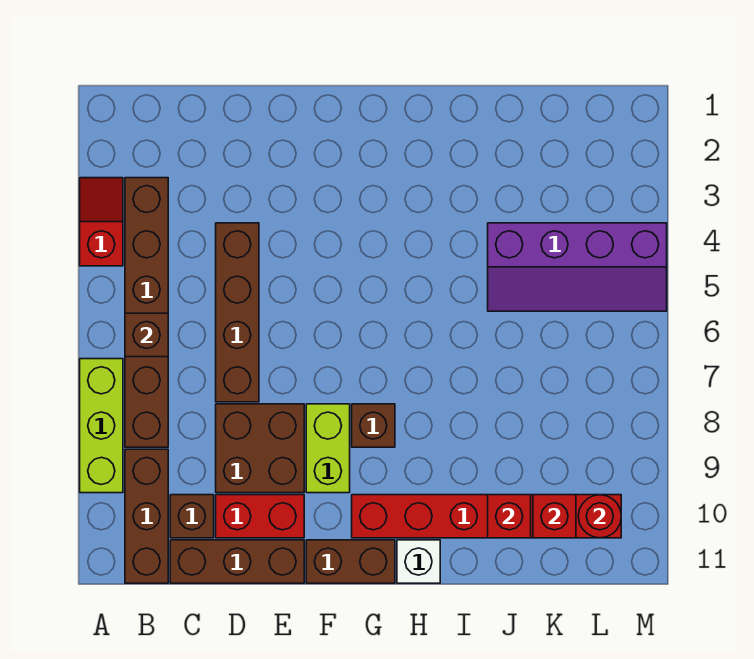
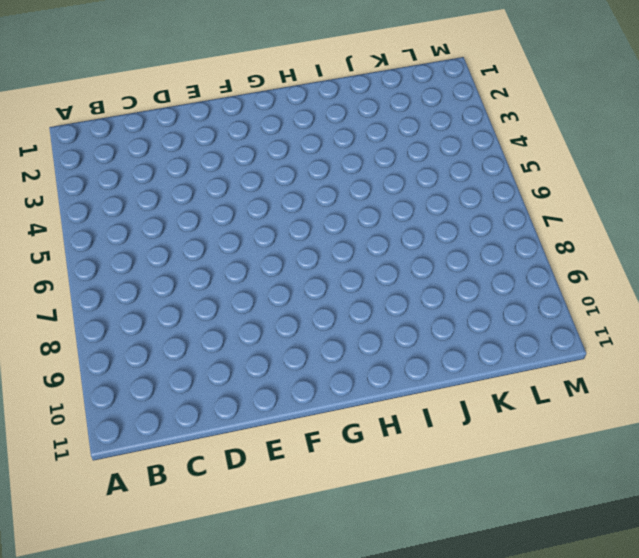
none -> red 1x2 slope [80,178,123,266]
none -> lime 1x3 brick [80,359,123,493]
none -> brown 1x6 brick [125,178,168,447]

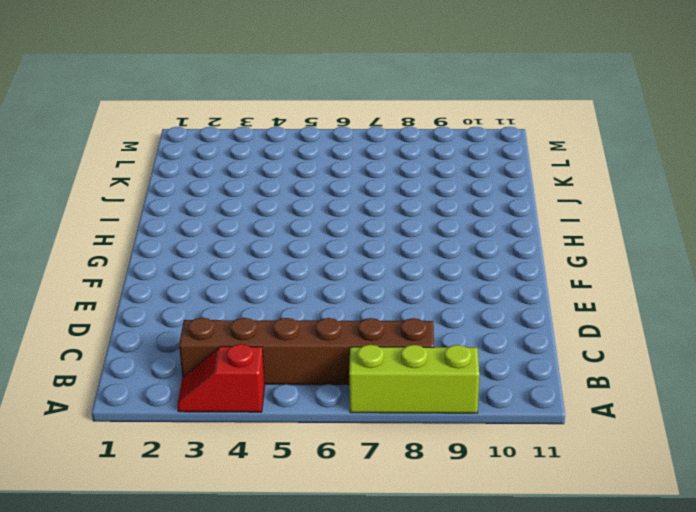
none -> brown 1x3 brick [125,449,168,583]
none -> brown 1x1 brick [170,495,214,538]
none -> brown 1x3 brick [170,540,304,583]

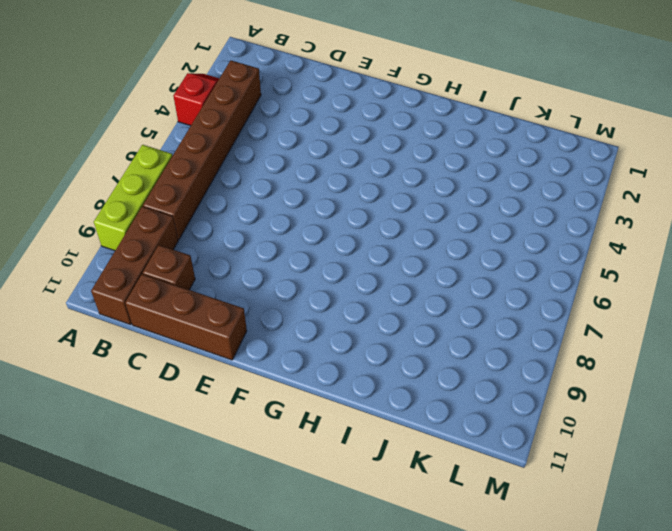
none -> brown 1x4 brick [216,223,259,402]
none -> brown 2x2 brick [216,404,304,493]
none -> red 1x2 brick [216,495,304,538]

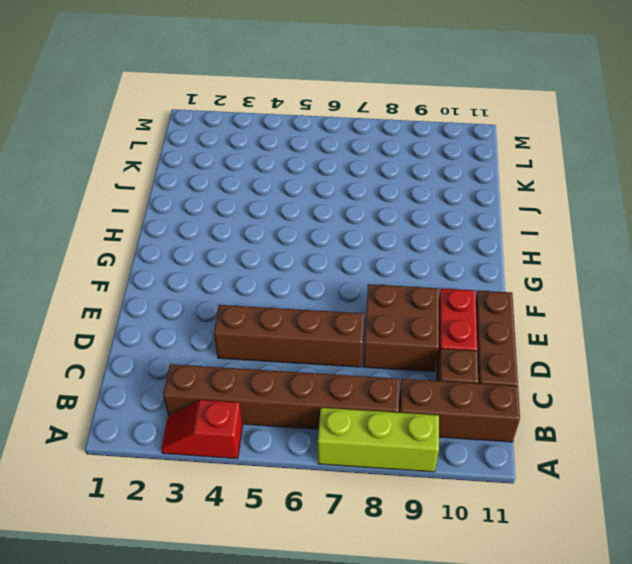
none -> lime 1x2 brick [306,404,350,493]
none -> brown 1x2 brick [306,540,395,583]
none -> brown 1x1 brick [352,404,395,447]

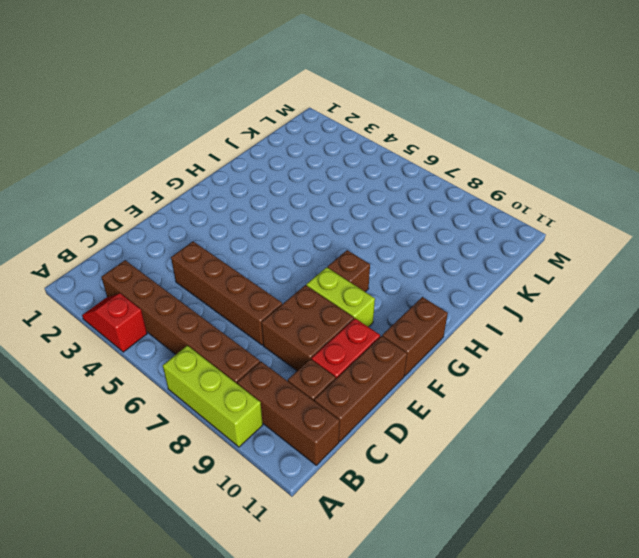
none -> red 1x6 brick [352,495,621,538]
none -> white 1x1 brick [397,540,440,583]
none -> purple 2x4 slope [488,223,667,311]

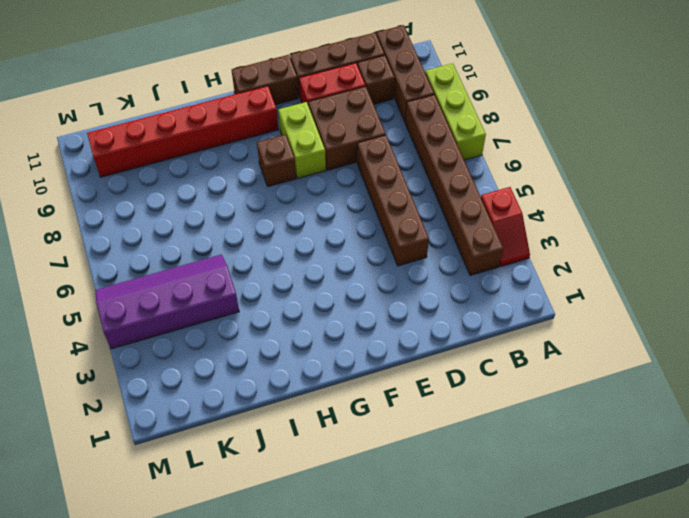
none -> white 1x1 brick [397,540,440,583]
none -> brown 1x1 brick [125,313,168,357]
none -> red 1x1 brick [488,495,531,538]

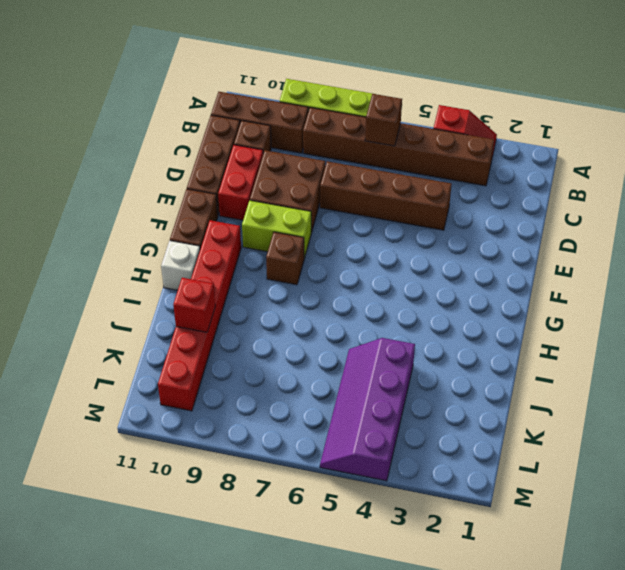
none -> red 1x1 brick [533,495,576,538]
none -> red 1x1 round brick [578,495,621,538]

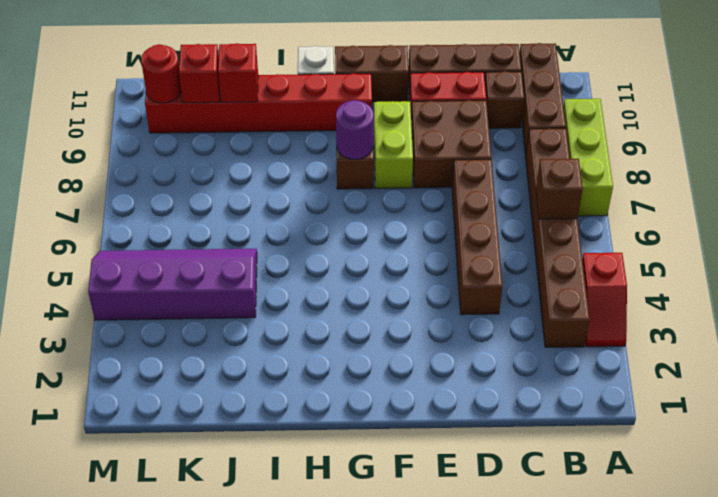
purple 1x1 round brick [336,100,374,159] -> none

